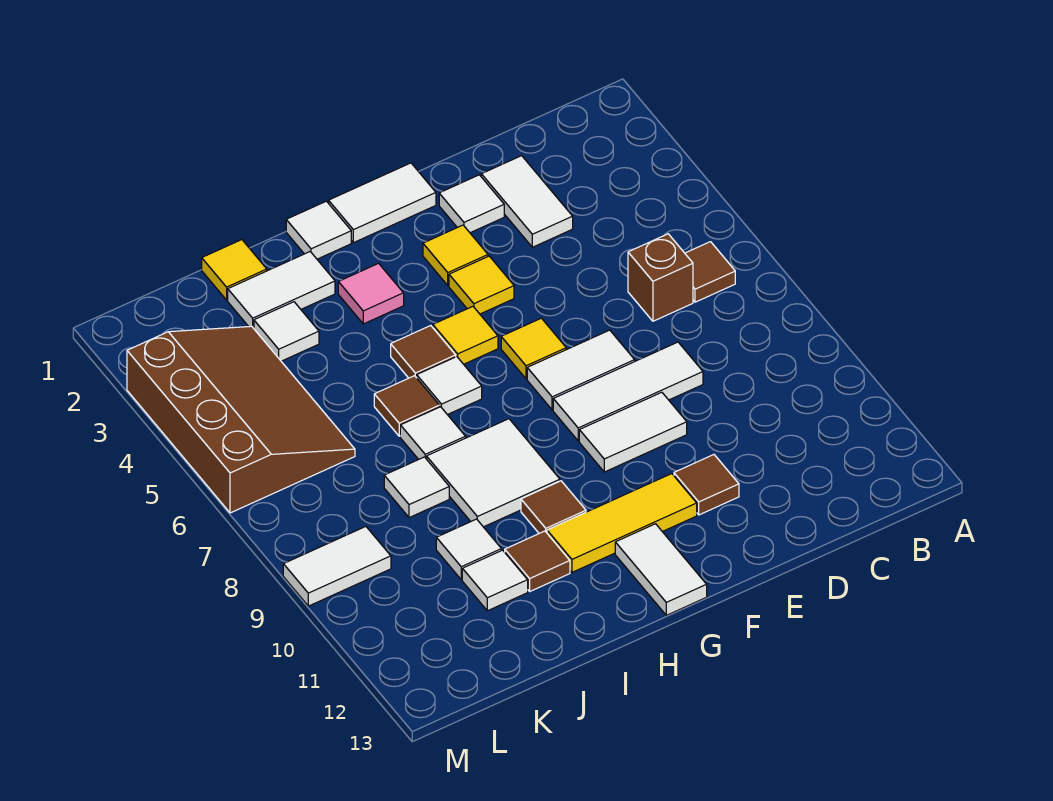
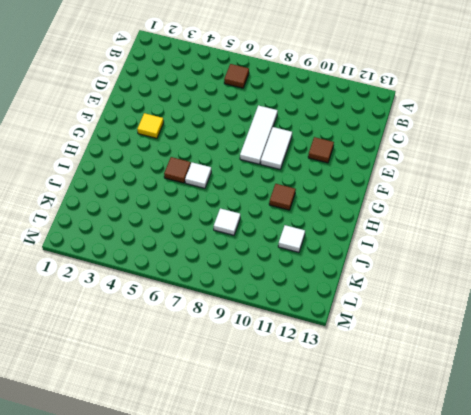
none -> brown 1x1 brick [628,234,693,321]
none -> white 1x2 tile [481,156,573,247]
none -> white 1x1 tile [439,175,504,233]
none -> white 1x2 tile [527,330,635,410]

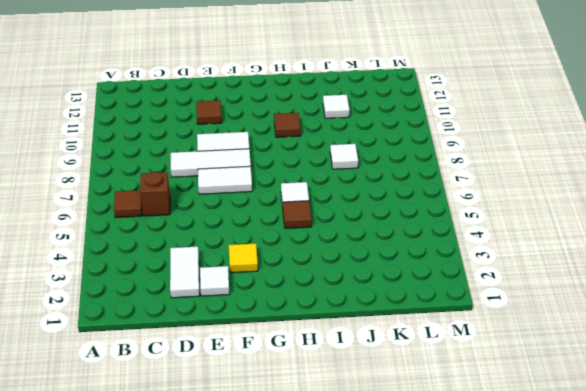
none -> white 1x2 tile [329,163,436,243]
none -> yellow 1x1 tile [449,256,514,314]
none -> yellow 1x1 tile [501,318,566,379]
none -> yellow 1x3 tile [547,474,697,572]

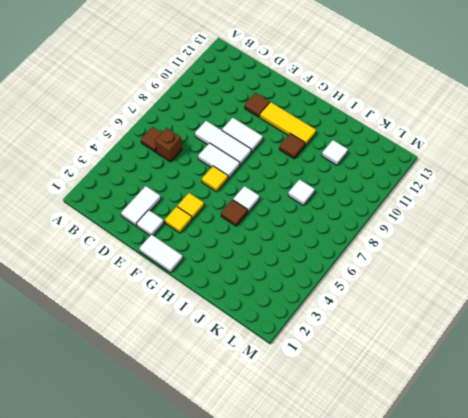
none -> yellow 1x1 tile [433,307,498,364]
none -> white 1x2 tile [615,524,707,615]
none -> white 1x1 tile [286,201,351,259]
none -> pink 1x1 tile [338,263,404,324]

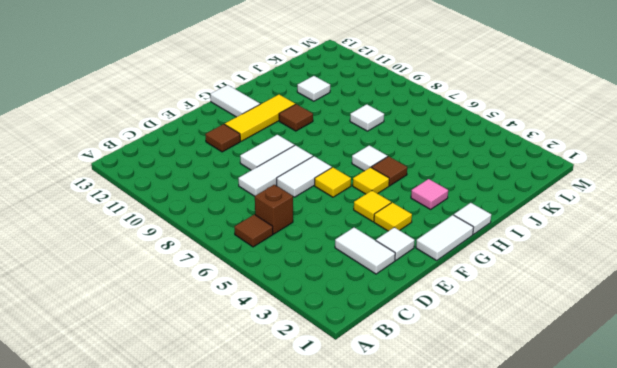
none -> white 2x2 tile [427,419,560,527]
none -> white 1x2 tile [228,252,335,328]
none -> brown 1x1 tile [374,376,439,436]
none -> white 1x1 tile [400,407,466,459]

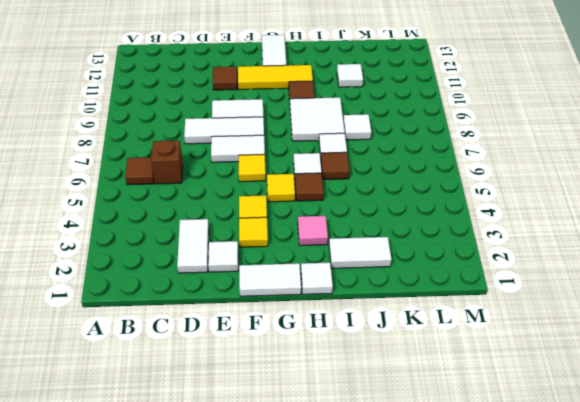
none -> brown 1x1 tile [505,531,570,591]
none -> yellow 1x1 tile [202,240,267,300]
none -> white 1x1 tile [254,302,319,361]
none -> white 1x1 tile [436,519,501,580]

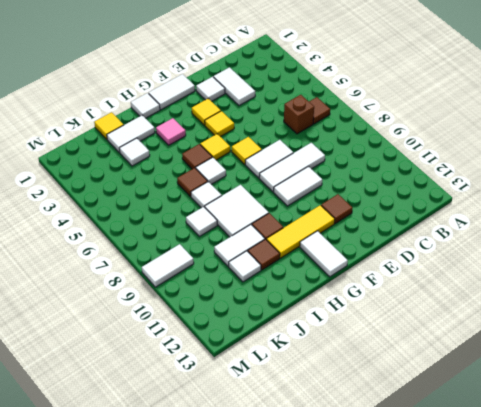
white 1x2 tile [214,224,265,267] -> white 1x1 tile [436,519,501,580]
none -> brown 3x4 slope [127,326,355,513]

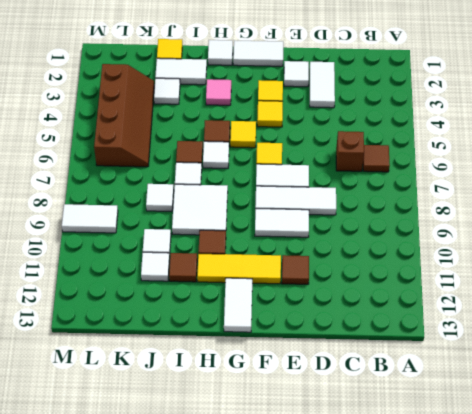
brown 2x4 slope [94,64,154,167] -> brown 3x4 slope [127,326,355,513]

